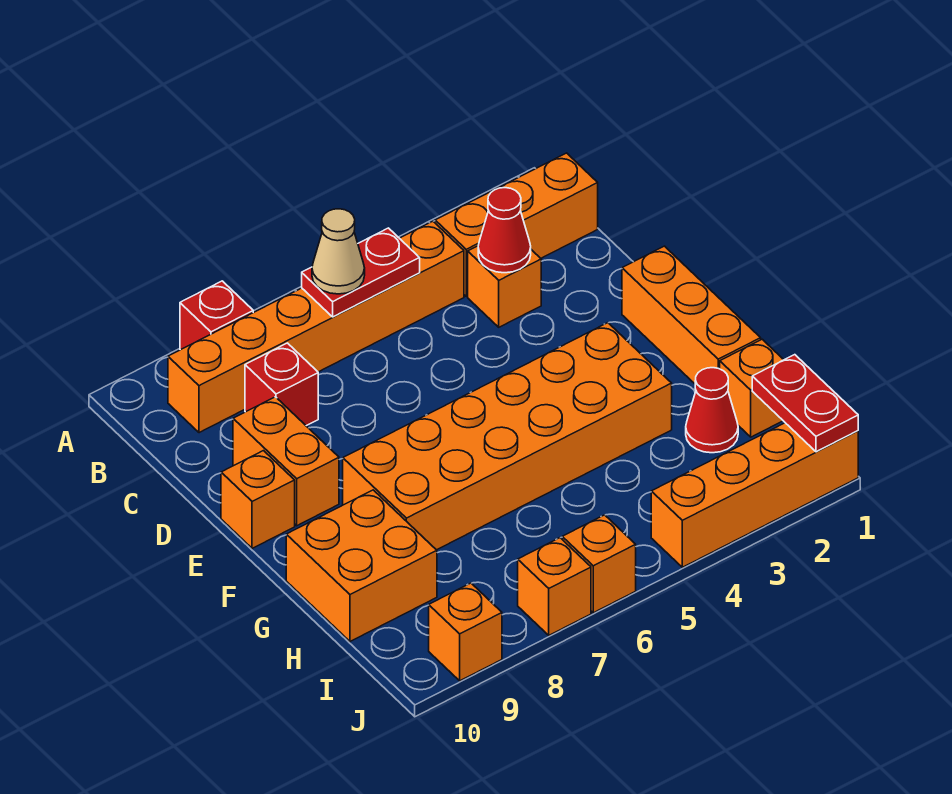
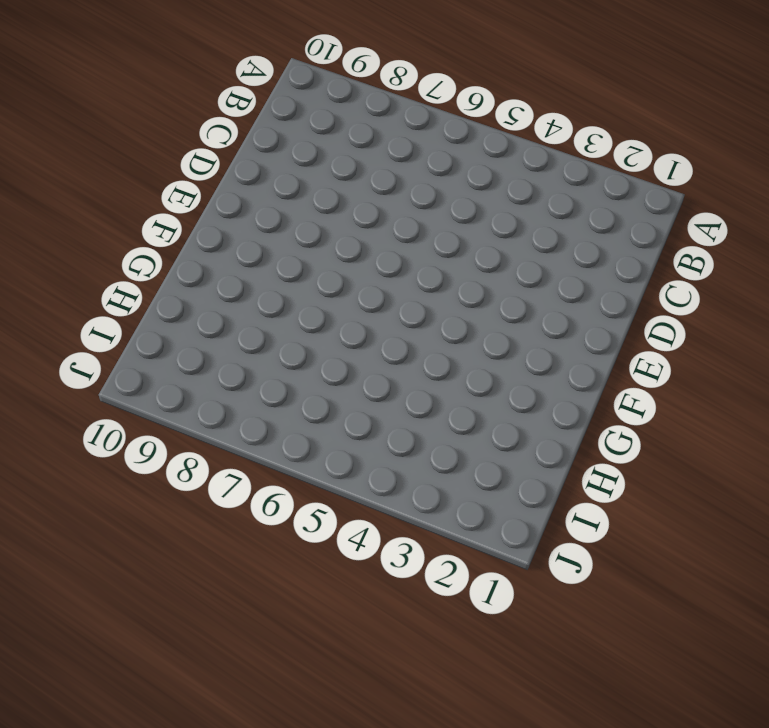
none -> red 1x1 brick [180,281,253,350]
none -> orange 1x3 brick [435,153,598,296]
none -> orange 1x6 brick [168,221,464,433]

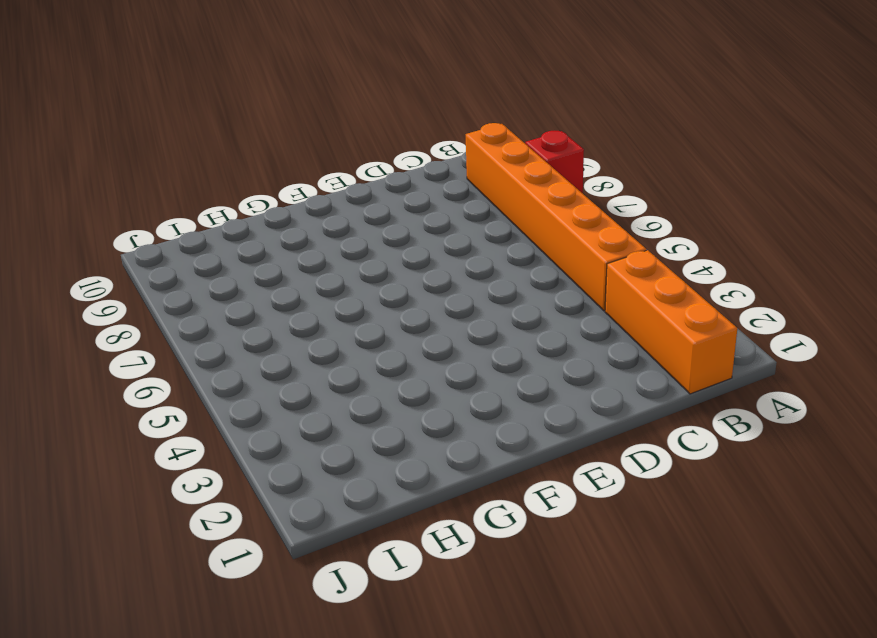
none -> orange 1x1 brick [468,246,541,327]
none -> red 1x1 brick [245,343,318,426]
none -> orange 1x2 brick [233,397,339,526]

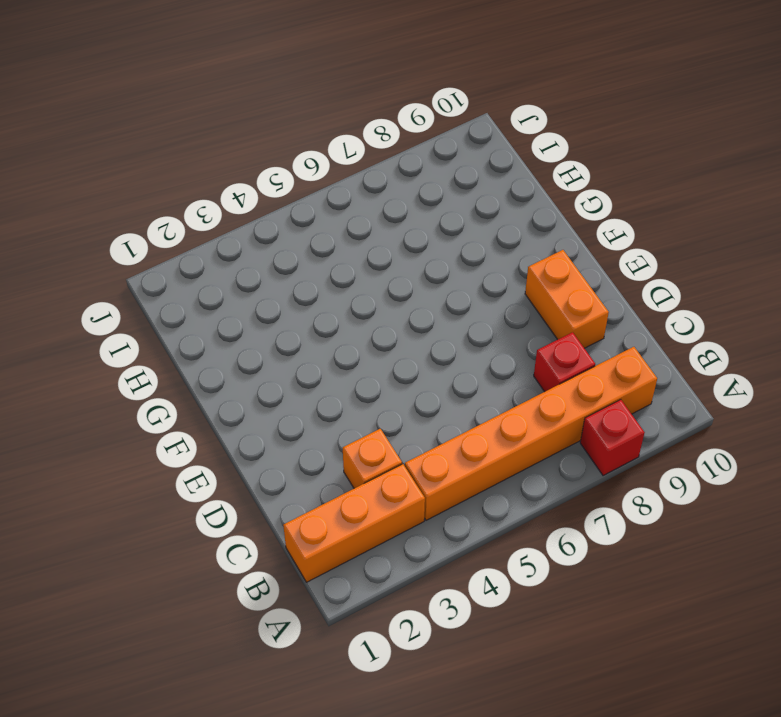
none -> orange 1x3 brick [622,246,761,384]
none -> orange 1x1 brick [221,451,295,548]
none -> orange 2x6 brick [343,323,672,550]

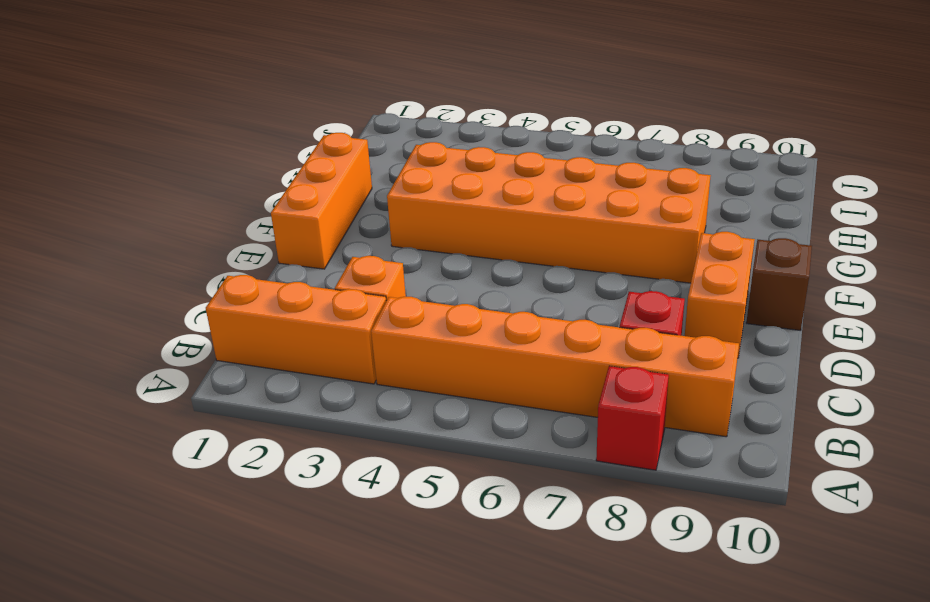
brown 1x1 brick [746,238,812,330] -> orange 1x1 brick [221,451,295,548]
none -> orange 2x2 brick [286,490,437,641]
none -> orange 1x1 brick [720,339,784,437]
none -> red 1x1 cone [686,368,738,453]

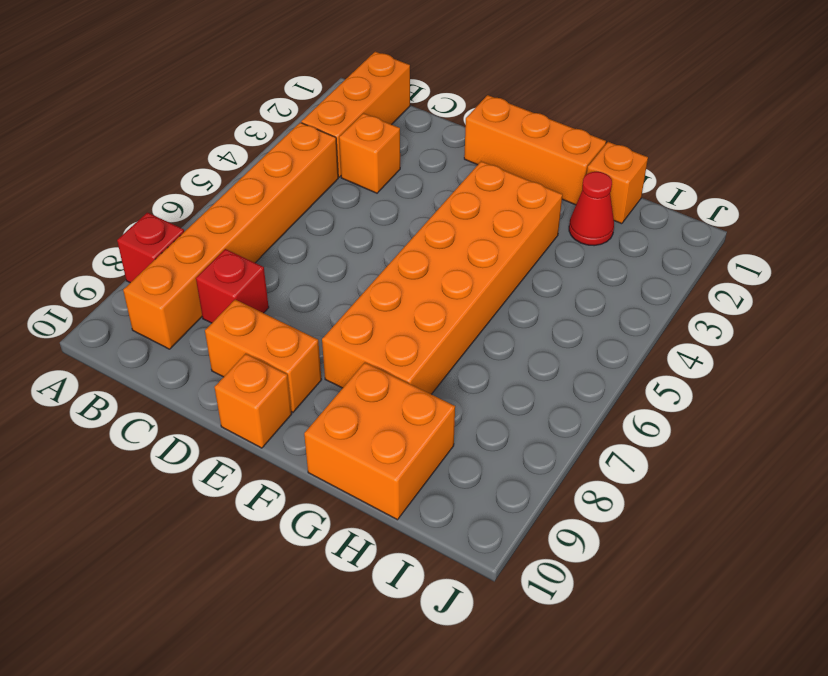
none -> orange 1x4 brick [651,423,858,567]
none -> orange 1x1 brick [562,515,636,613]
none -> orange 1x1 brick [518,538,591,635]

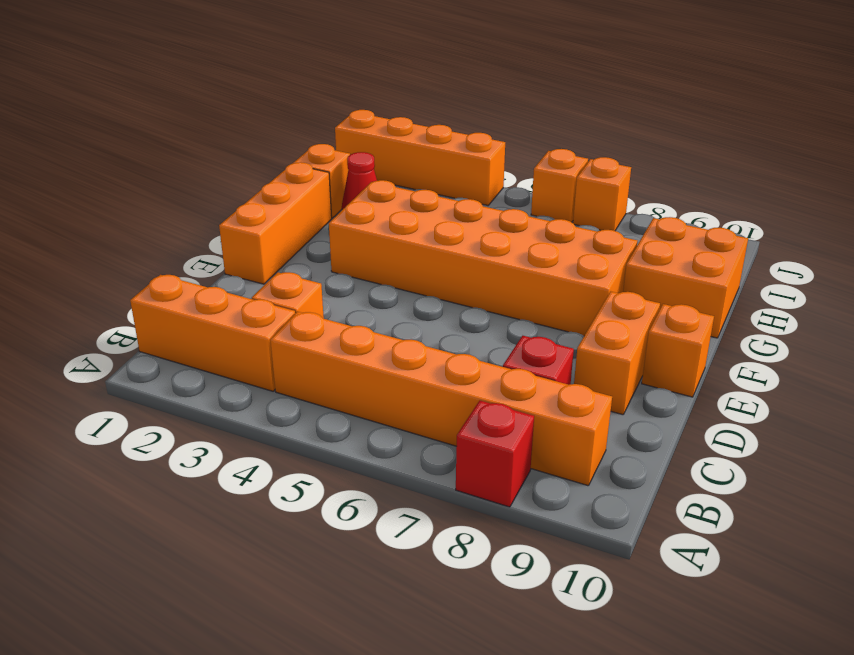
none -> orange 1x1 brick [429,583,502,681]
none -> red 1x2 plate [302,228,420,317]
none -> red 1x1 cone [478,188,531,273]

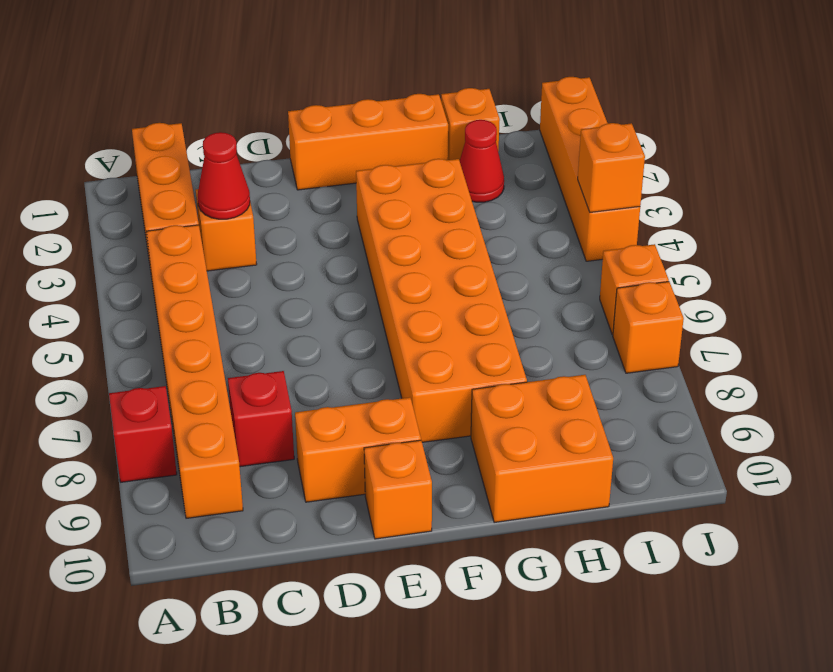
orange 1x1 brick [578,123,645,212] -> orange 1x1 brick moved to [429,583,502,681]
none -> red 1x2 plate [302,228,420,317]
none -> red 1x2 plate [752,355,858,452]
none -> tan 1x1 cone [312,209,365,294]

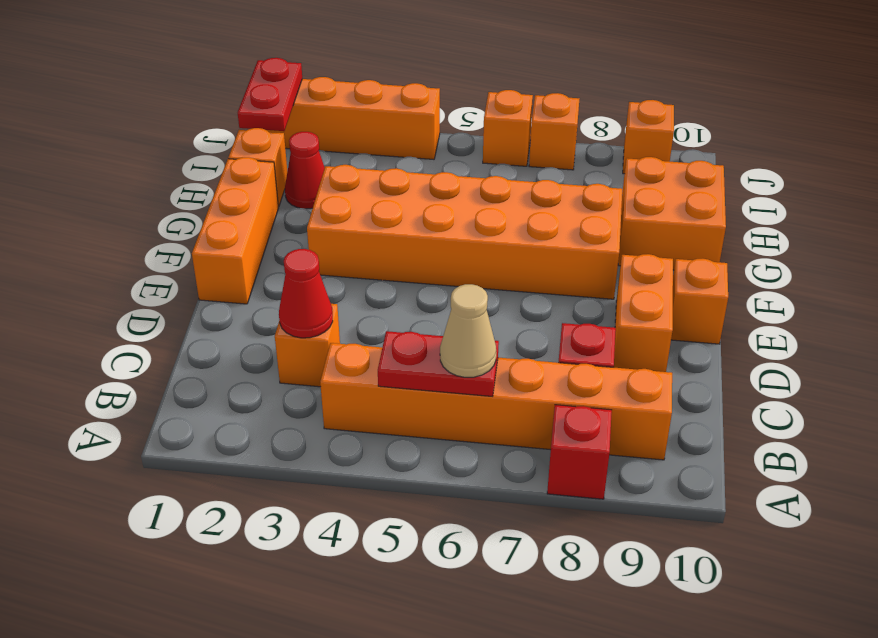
none -> orange 1x3 brick [435,153,598,296]

